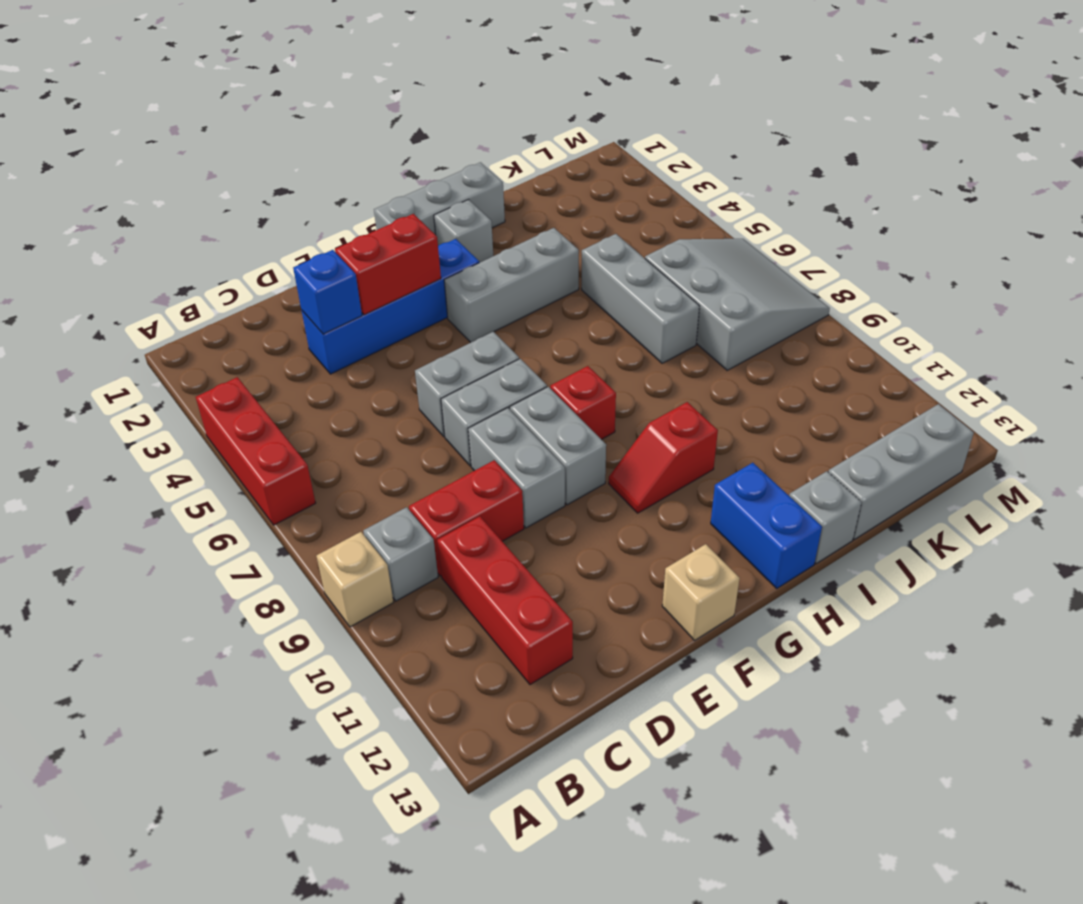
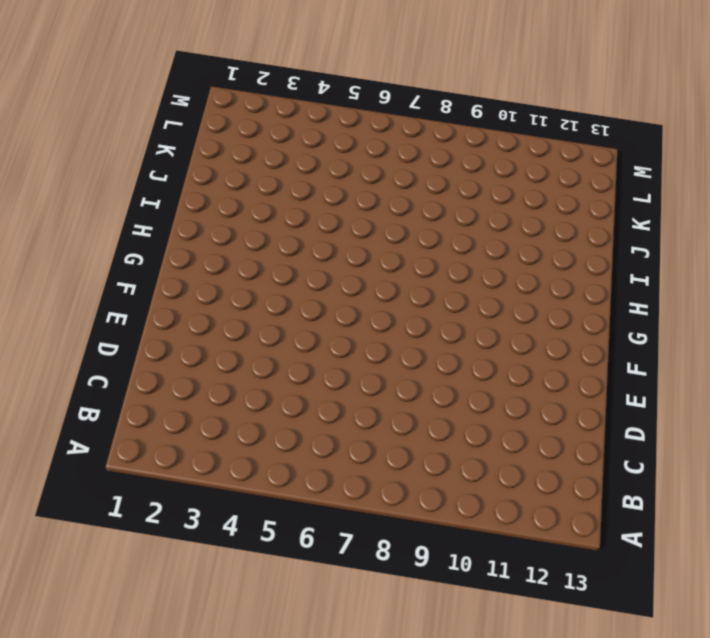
none -> red 1x3 brick [196,377,316,525]
none -> tan 1x1 brick [316,532,394,627]
none -> grey 1x1 brick [363,507,438,601]

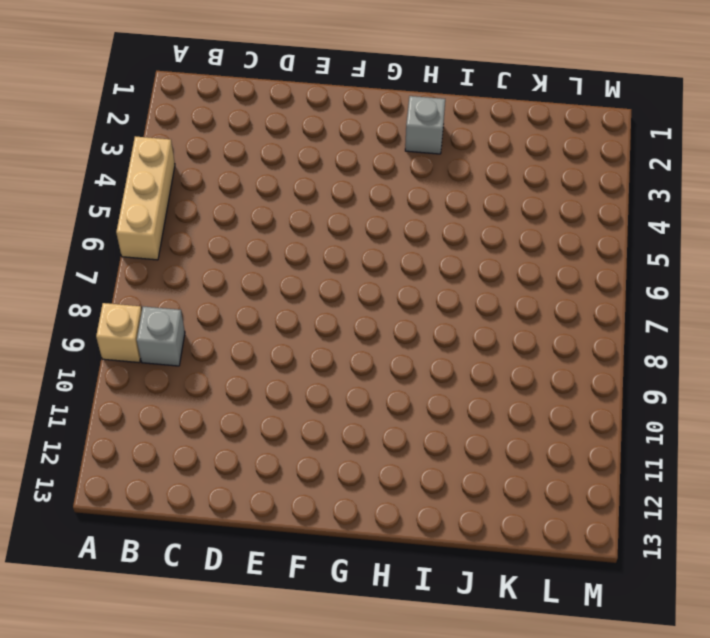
tan 1x3 brick [116,136,175,260] -> red 1x3 brick [196,377,316,525]
none -> red 1x2 brick [409,460,524,576]
none -> red 1x3 brick [437,516,573,685]
none -> blue 1x4 brick [301,239,479,374]

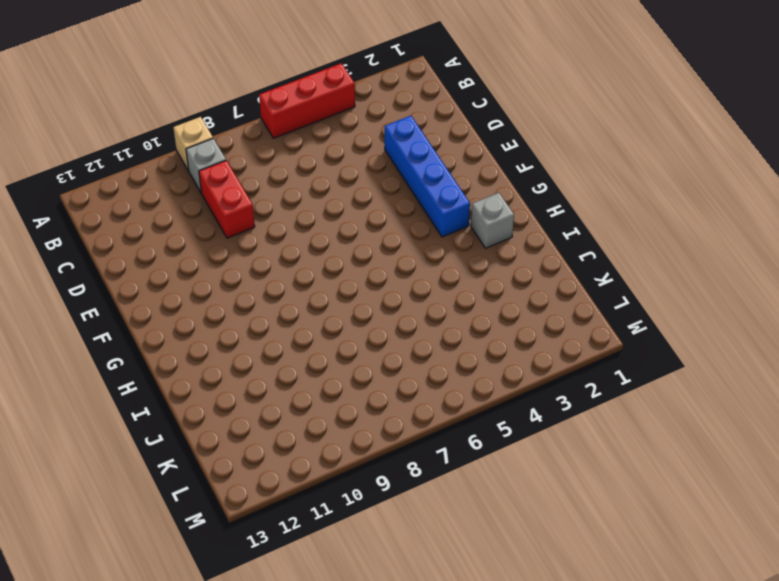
none -> red 1x3 brick [437,516,573,685]
none -> grey 1x2 brick [415,332,519,436]
none -> grey 1x2 brick [441,359,547,466]

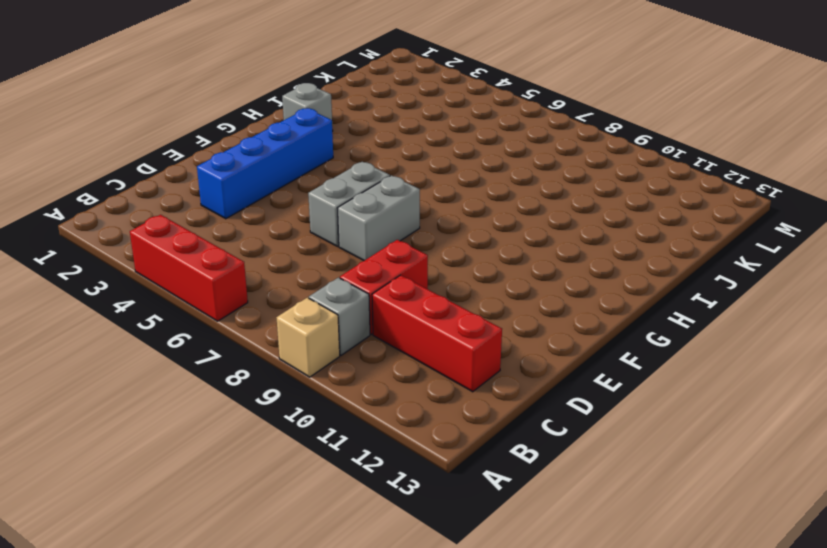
none -> grey 1x2 brick [468,408,565,528]
none -> grey 1x2 brick [510,387,606,505]
none -> tan 1x1 brick [662,544,740,640]

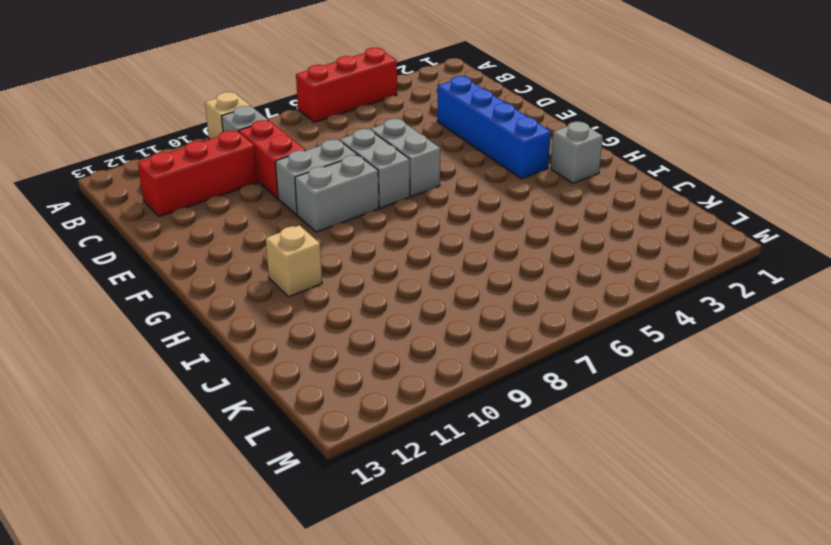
tan 1x1 brick [266,225,322,297] -> tan 1x1 brick moved to [662,544,740,640]
none -> grey 1x3 brick [374,162,505,235]
none -> grey 1x3 brick [444,228,579,343]
none -> red 1x1 brick [550,366,616,440]

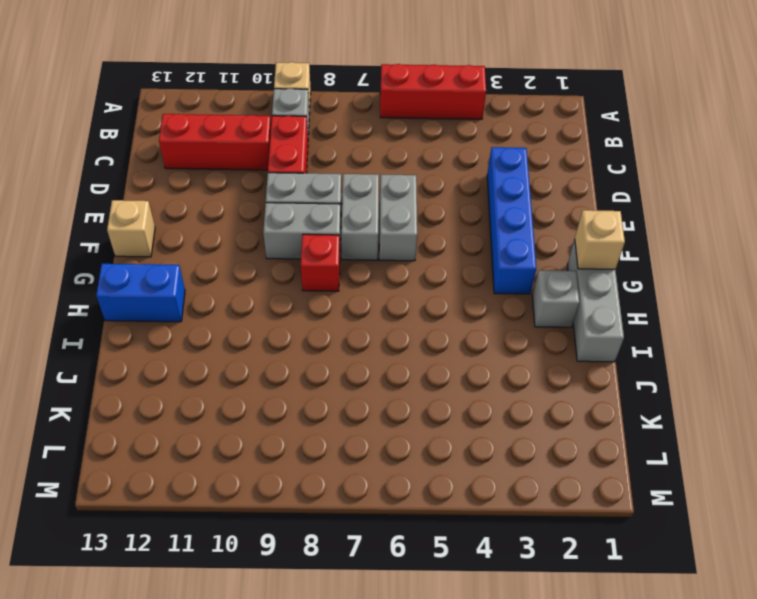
tan 1x1 brick [575,210,625,269] -> none
none -> grey 1x3 brick [444,228,579,343]
none -> red 1x2 slope [609,402,718,513]
none -> grey 1x1 brick [789,471,862,564]

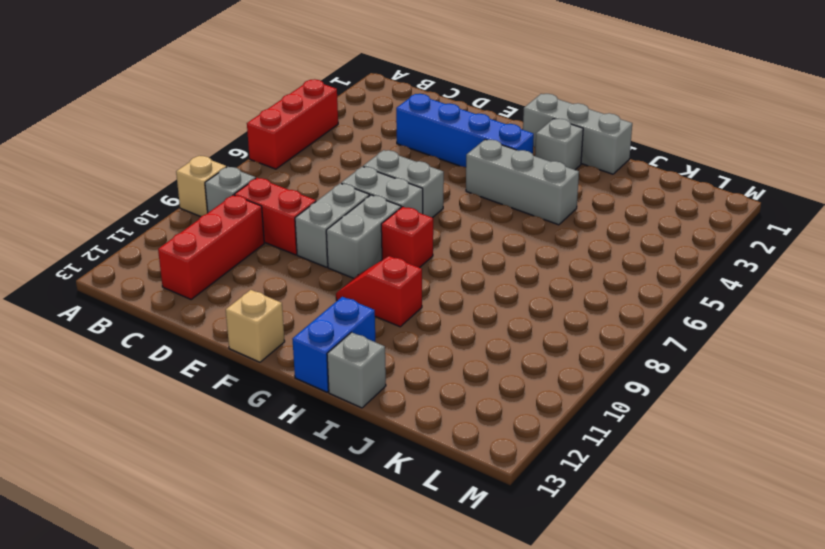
none -> grey 1x3 brick [582,234,699,363]
none -> grey 1x3 brick [828,404,974,539]
none -> grey 3x3 slope [645,239,830,370]

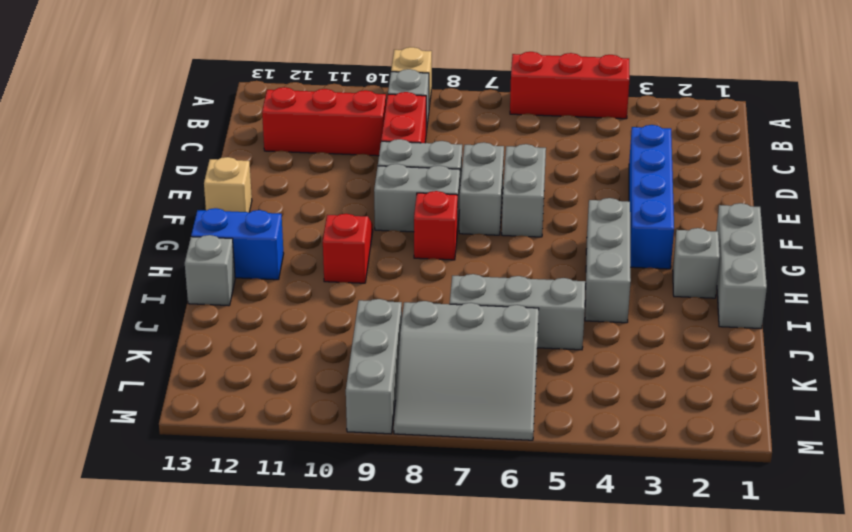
grey 1x3 brick [346,299,402,434] -> grey 1x3 brick moved to [828,404,974,539]
none -> blue 1x1 brick [293,250,362,334]
none -> red 1x2 brick [335,214,441,315]

